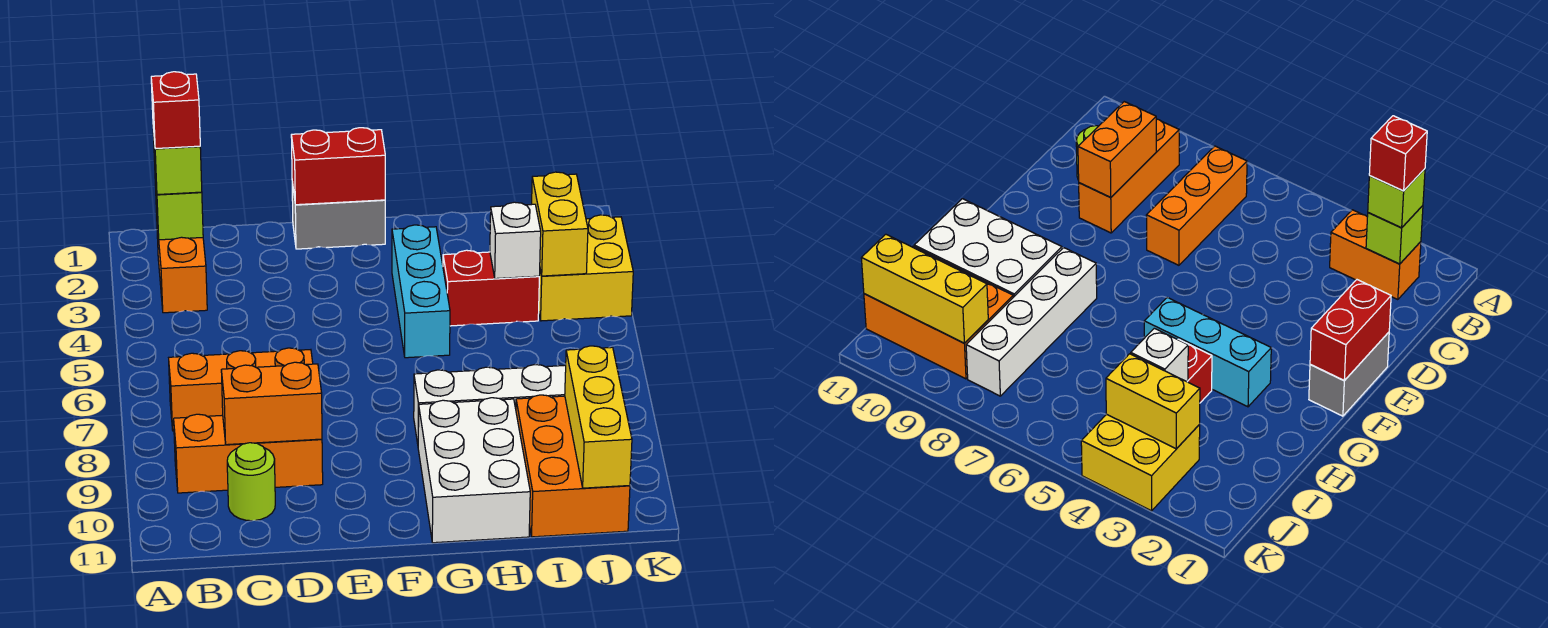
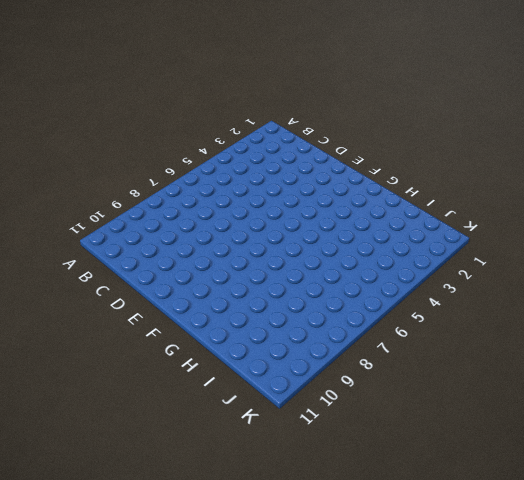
none -> orange 1x2 brick [157,225,207,313]
none -> orange 1x3 brick [169,348,313,431]
none -> orange 1x3 brick [174,414,323,493]

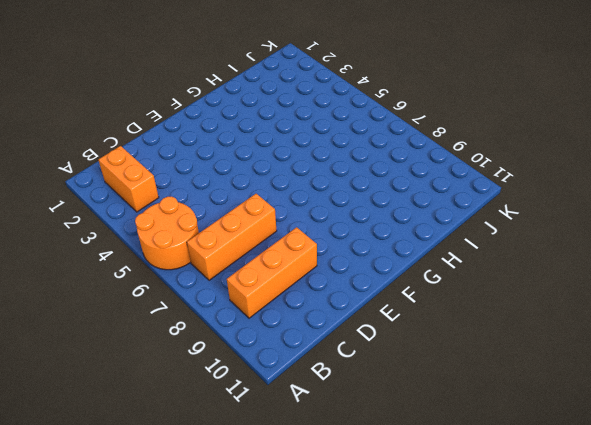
orange 2x2 round brick [135,197,199,270] -> none
none -> lime 1x1 round brick [227,443,275,521]
none -> grey 1x2 brick [292,182,385,249]
none -> cyan 1x3 brick [392,225,450,358]

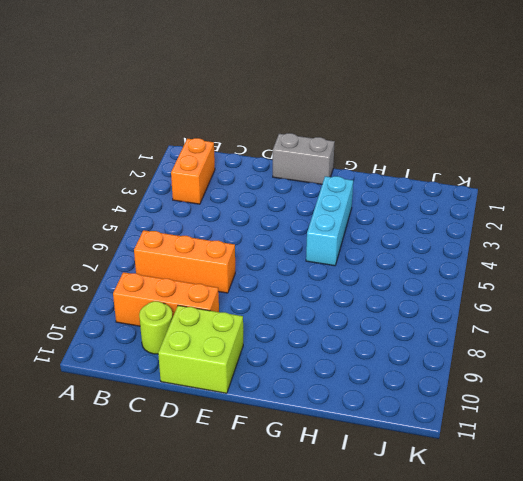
lime 2x2 brick [158,305,243,393] -> none
none -> white 1x4 brick [414,365,566,444]
none -> white 2x3 brick [418,398,530,543]
none -> red 1x2 brick [443,250,539,326]

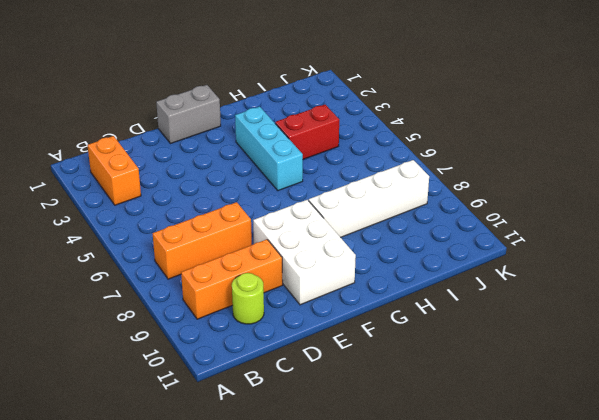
white 2x3 brick [253,200,356,305] -> white 2x3 brick moved to [418,398,530,543]
none -> orange 2x3 brick [516,395,630,537]
none -> yellow 2x2 brick [539,215,633,321]
none -> lime 1x1 brick [155,177,203,240]

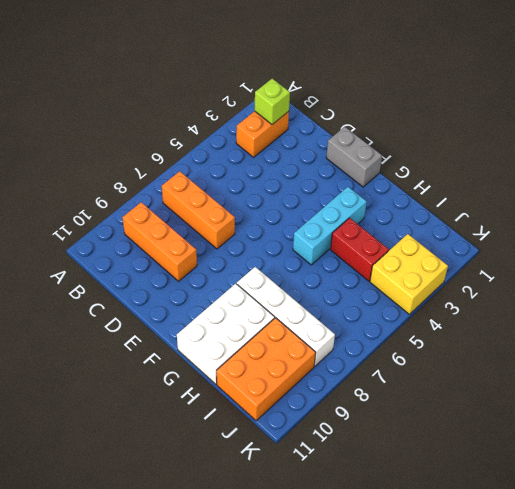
none -> lime 1x1 round brick [227,443,275,521]
none -> orange 1x2 brick [221,362,322,445]
none -> red 1x2 brick [291,128,385,205]

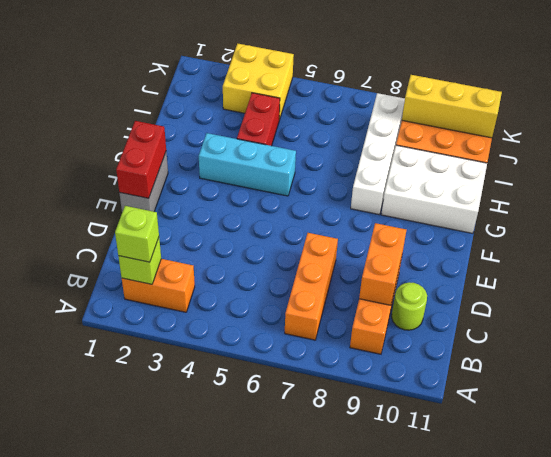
none -> white 1x1 brick [490,202,541,279]
none -> yellow 1x2 brick [532,172,588,276]
none -> red 1x1 brick [151,72,200,149]

